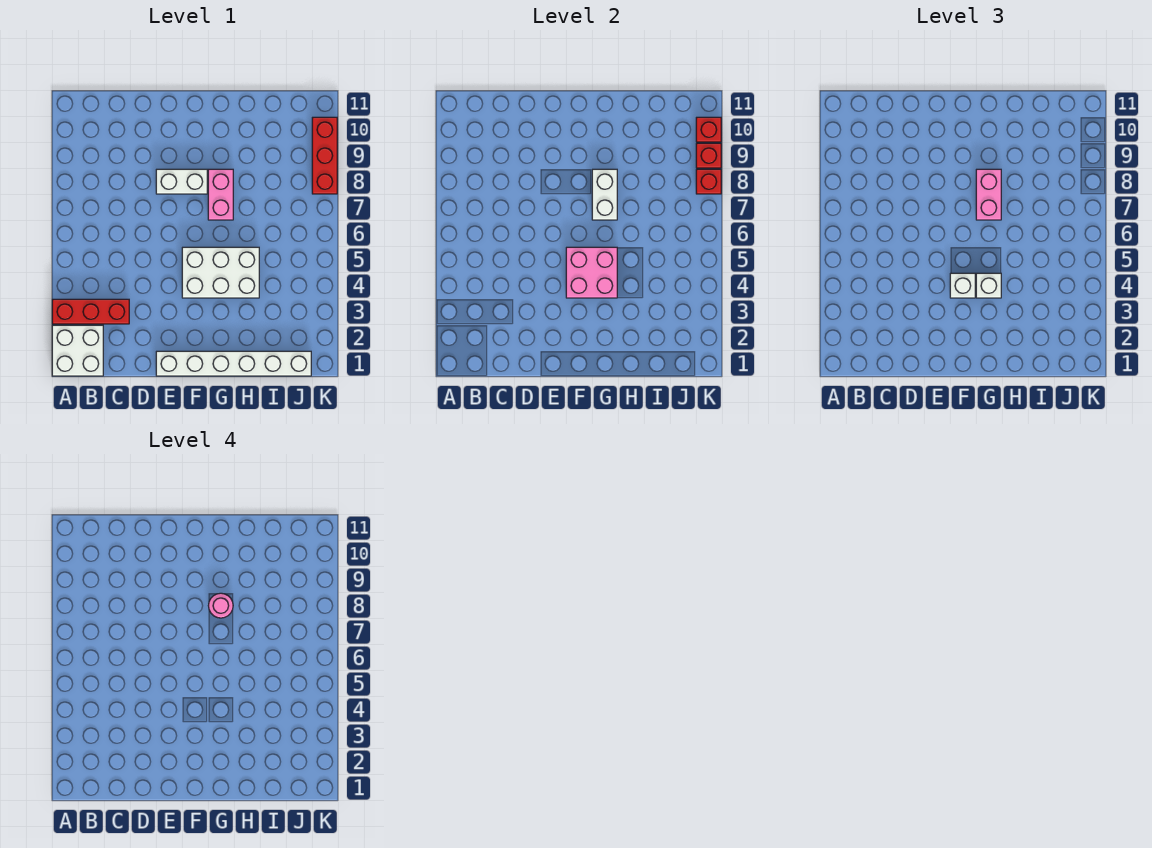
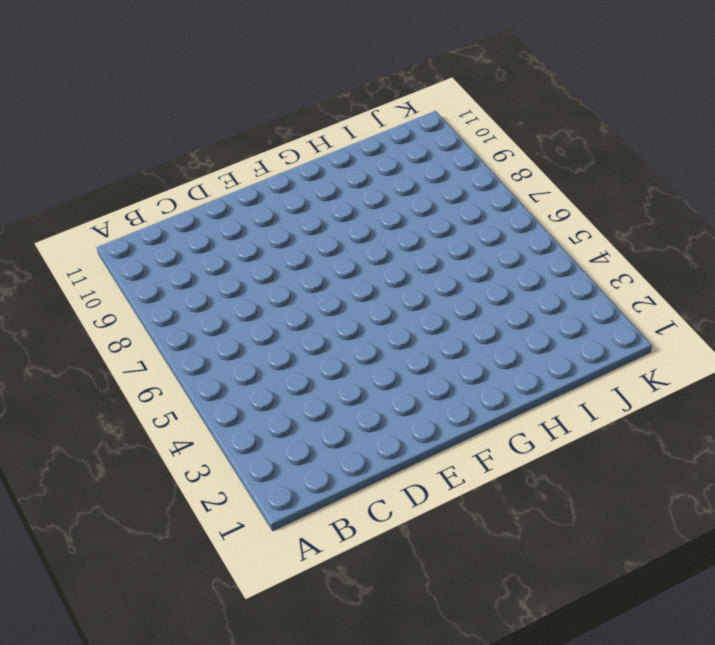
none -> white 2x2 brick [52,325,103,376]
none -> red 1x3 brick [52,299,129,324]
none -> white 1x6 brick [156,351,311,376]

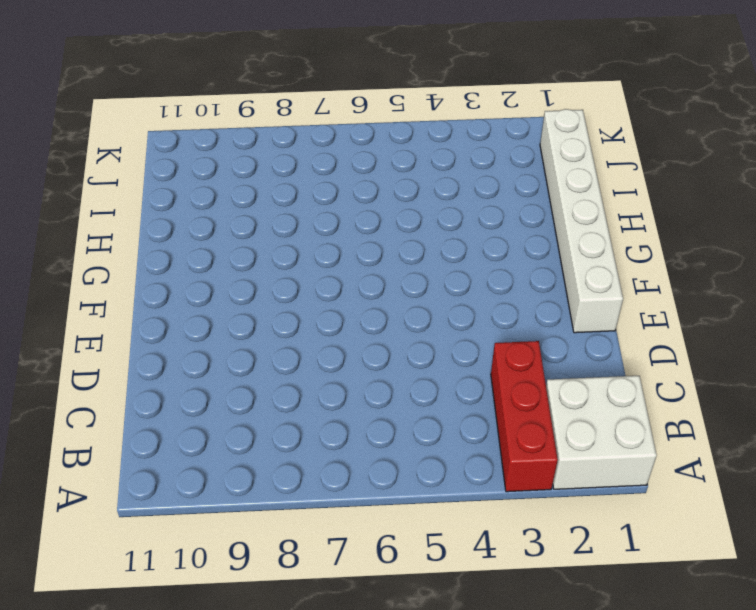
none -> white 1x2 brick [156,169,207,194]
none -> white 2x3 brick [182,247,259,298]
none -> pink 1x2 brick [208,169,233,220]

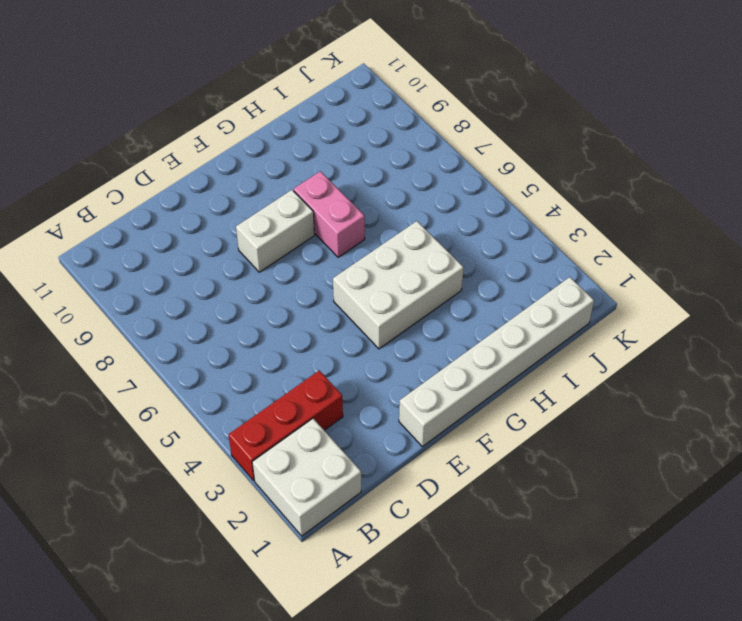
none -> red 1x3 brick [312,117,337,194]
none -> pink 2x2 brick [566,247,617,298]
none -> white 1x2 brick [592,169,617,220]

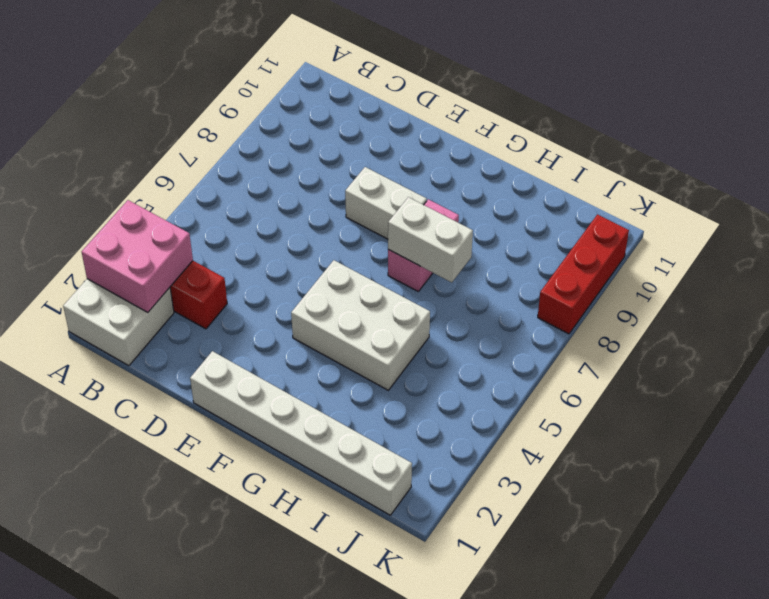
pink 2x2 brick [82,200,193,312] -> pink 2x2 brick moved to [566,247,617,298]
white 1x2 brick [388,197,473,282] -> white 1x2 brick turned to [592,169,617,220]
none -> red 1x1 brick [696,169,721,194]
none -> red 1x1 brick [696,143,721,168]
none -> red 1x1 brick [696,117,721,142]

